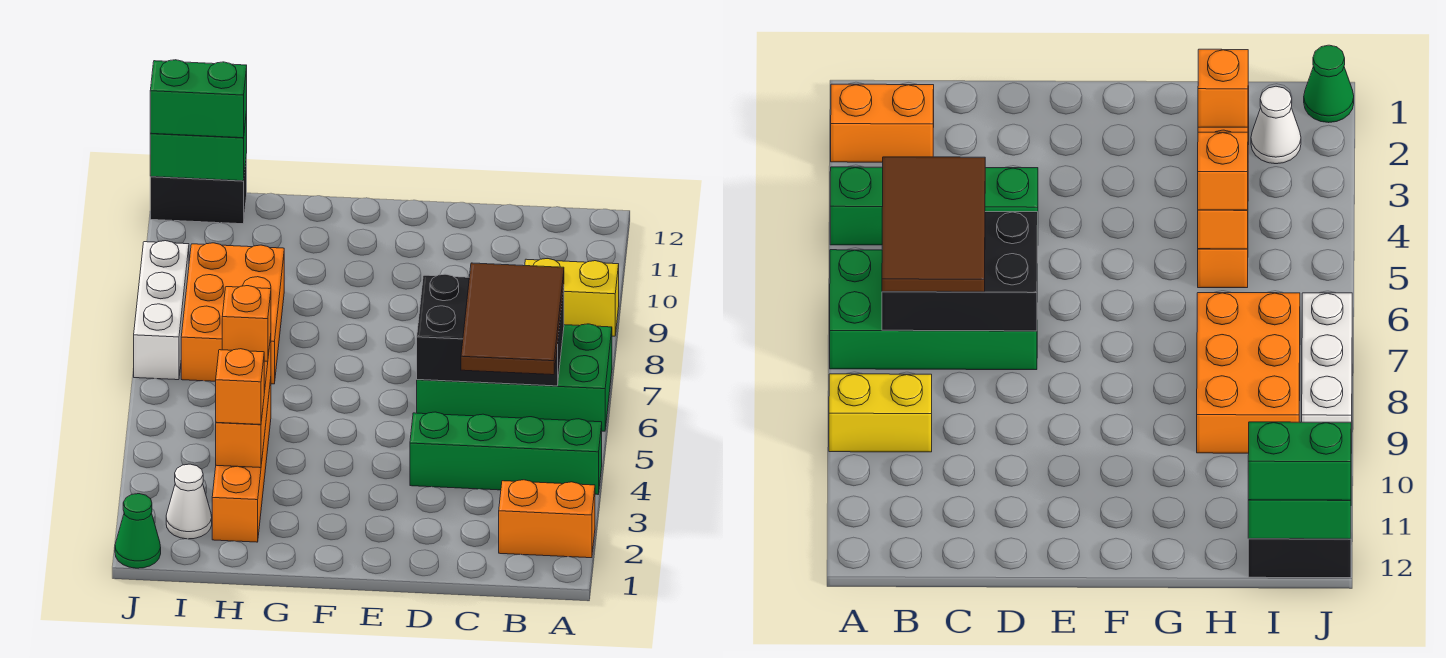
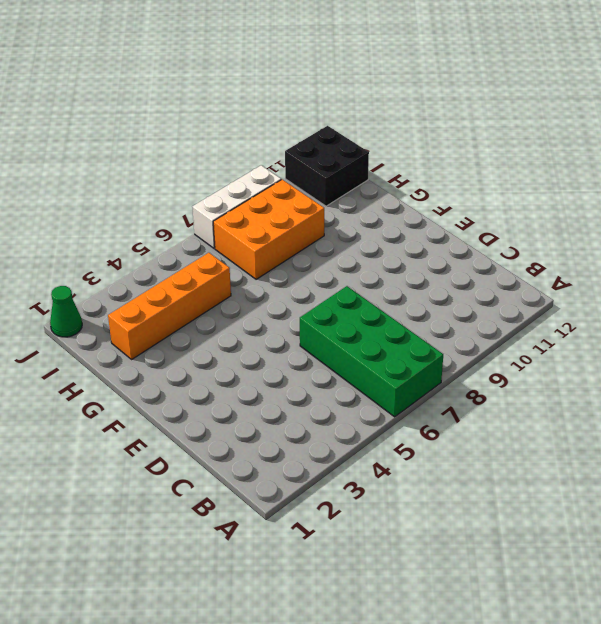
black 2x2 brick [285,126,369,206] -> black 1x2 brick [150,154,247,224]
none -> orange 1x2 brick [499,480,595,558]
none -> green 1x4 brick [410,412,602,494]
none -> yellow 1x2 brick [525,259,619,336]

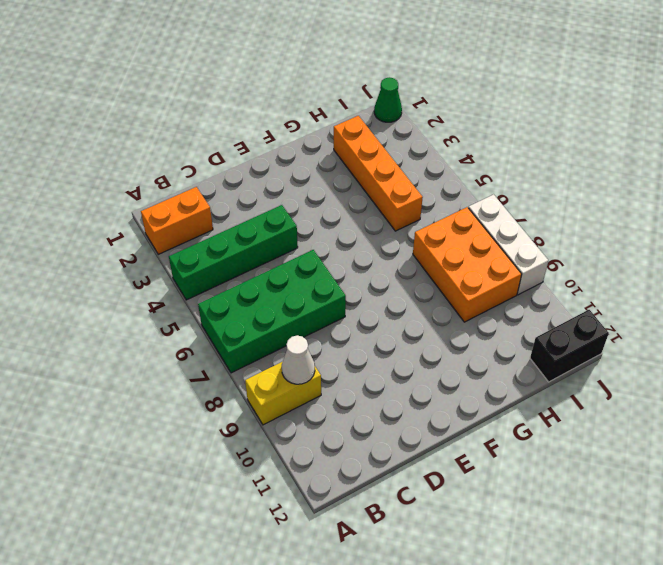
white 1x1 cone [282,335,315,384] -> white 1x1 cone moved to [166,464,212,539]
none -> black 2x3 brick [417,274,564,386]
none -> orange 1x3 brick [216,336,271,468]
none -> green 1x2 brick [150,111,247,181]

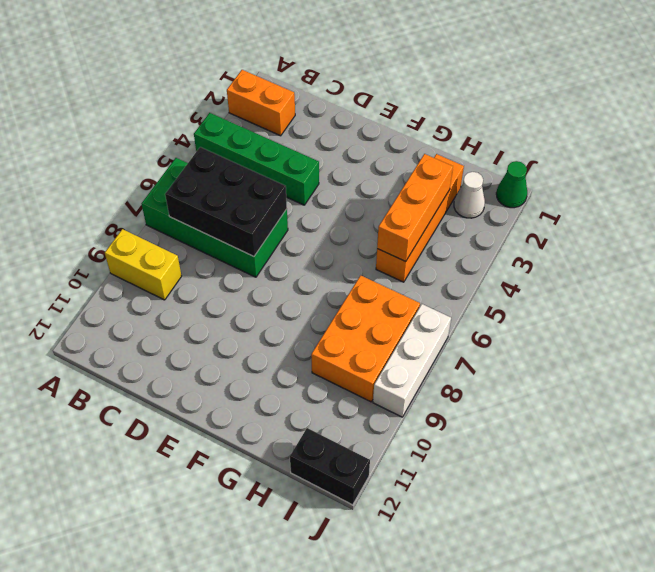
none -> green 1x2 brick [150,111,247,181]
none -> brown 2x3 tile [461,263,564,375]
none -> orange 1x1 brick [216,349,264,425]

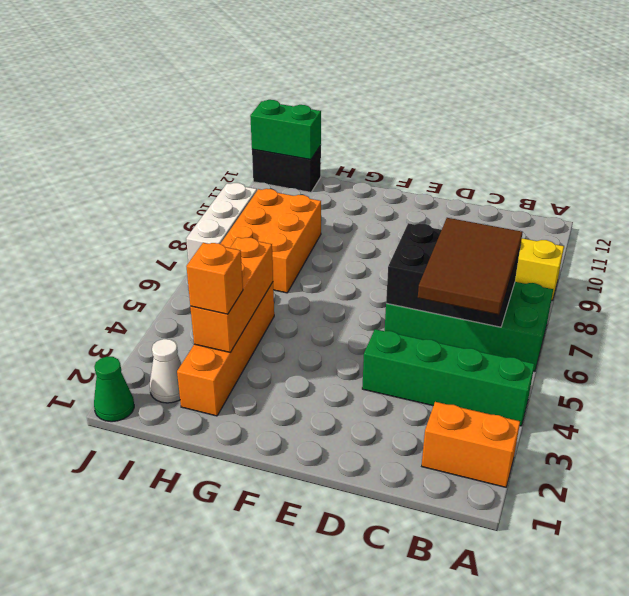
none -> orange 1x1 brick [222,286,271,361]
none -> green 1x2 brick [150,60,247,138]

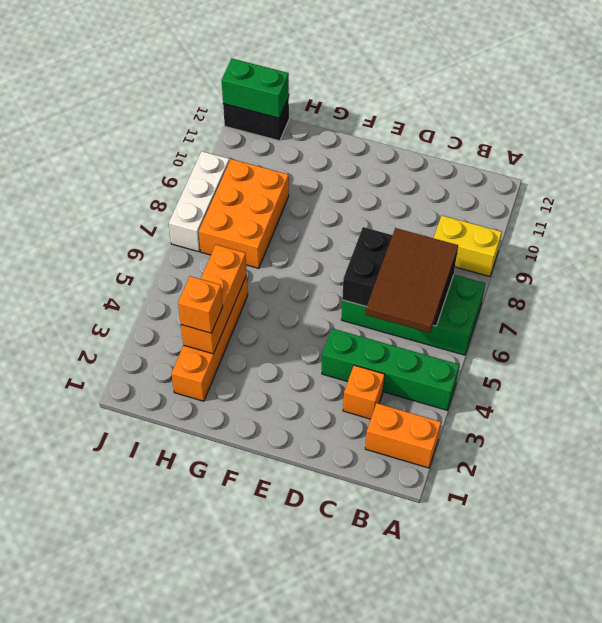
orange 1x1 brick [343,365,385,419] -> orange 1x1 brick moved to [222,286,271,361]
none -> white 1x1 cone [166,464,212,539]
none -> green 1x1 cone [115,494,161,568]
none -> green 1x2 brick [150,60,247,138]

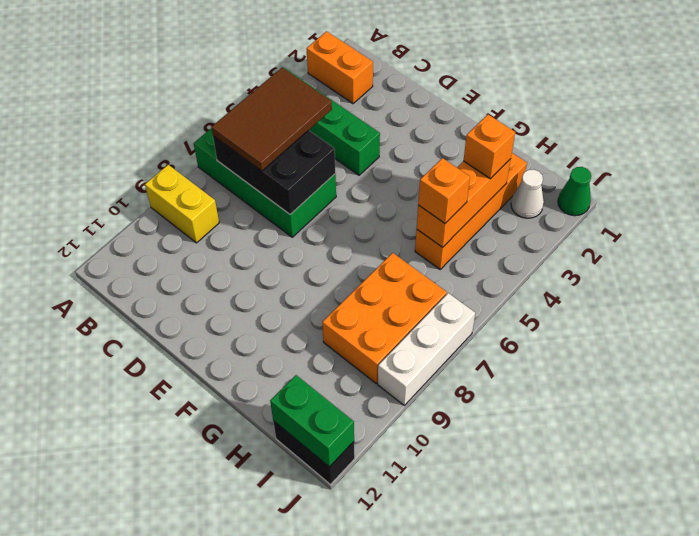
none -> green 1x2 brick [150,60,247,138]

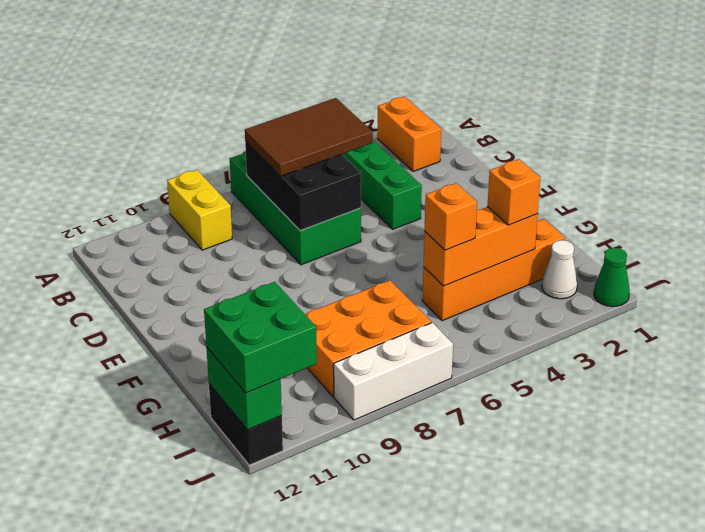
green 2x2 brick [204,282,317,393] -> green 1x2 brick [150,60,247,138]

